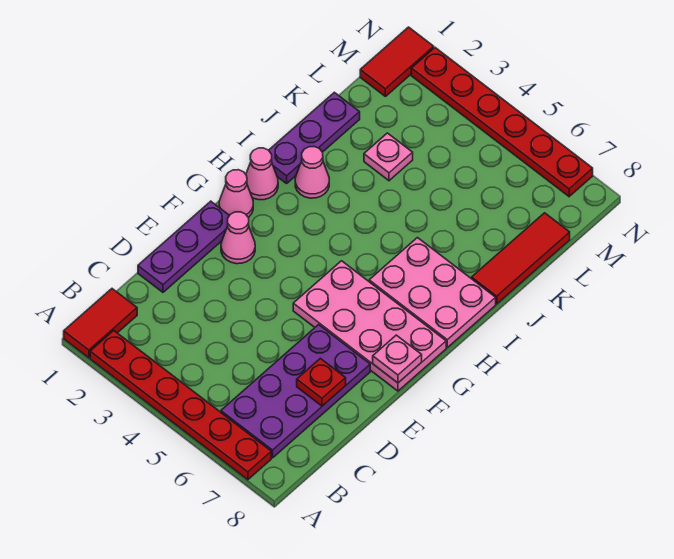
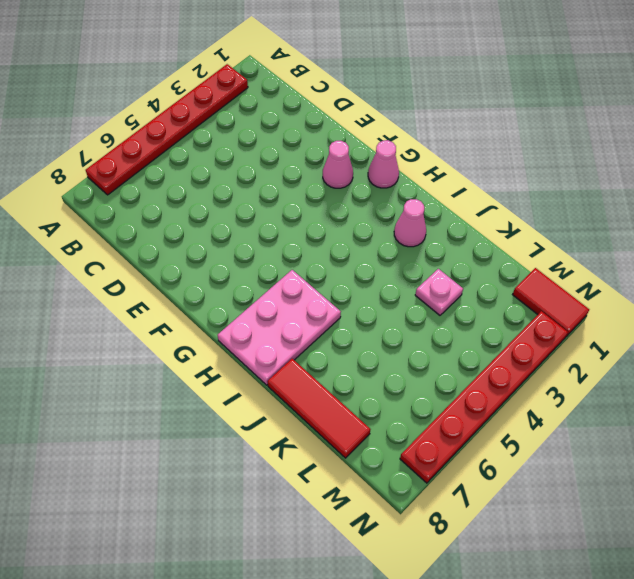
none -> red 1x2 tile [64,289,137,358]
none -> purple 2x4 plate [221,325,370,458]
none -> purple 1x3 plate [138,201,229,292]

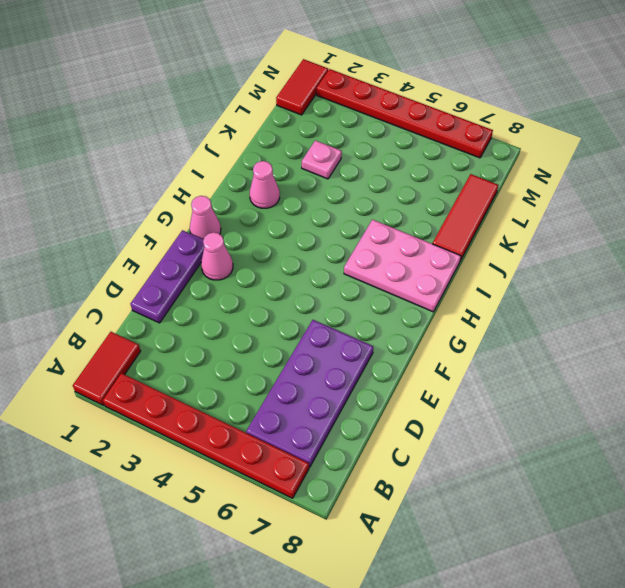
none -> pink 2x4 plate [293,261,446,391]
none -> pink 1x1 cone [246,148,278,200]
none -> purple 1x3 plate [269,92,360,184]

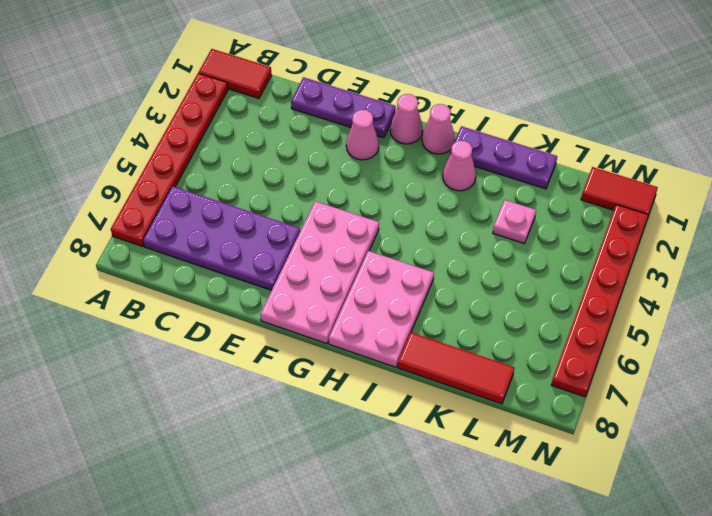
none -> red 1x1 plate [297,358,346,406]
none -> pink 1x1 plate [373,335,422,383]

